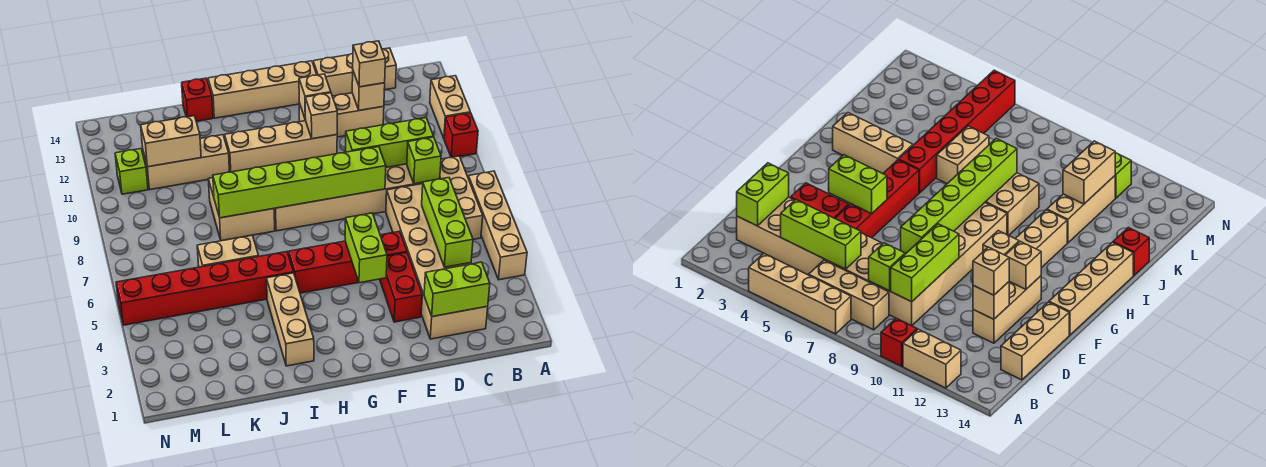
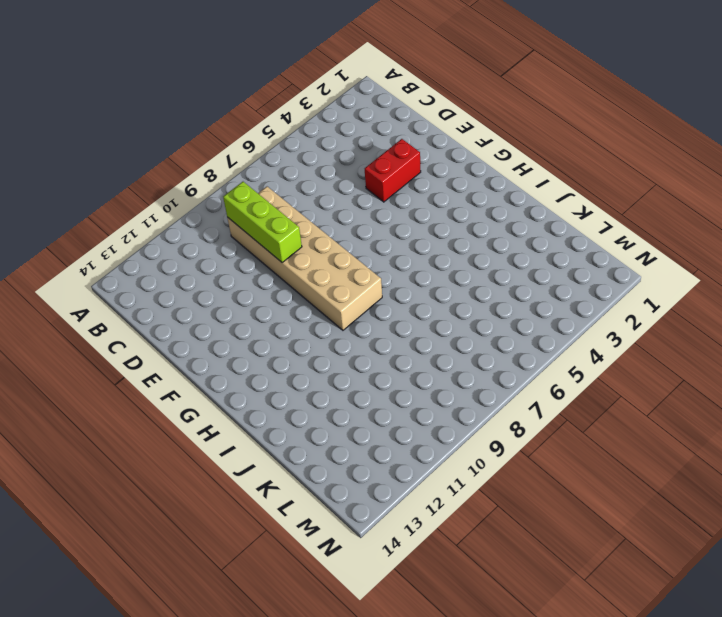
none -> tan 1x4 brick [468,171,527,280]
none -> red 1x1 brick [444,113,478,157]
none -> tan 1x2 brick [430,76,470,138]
none -> tan 1x3 brick [440,156,483,239]

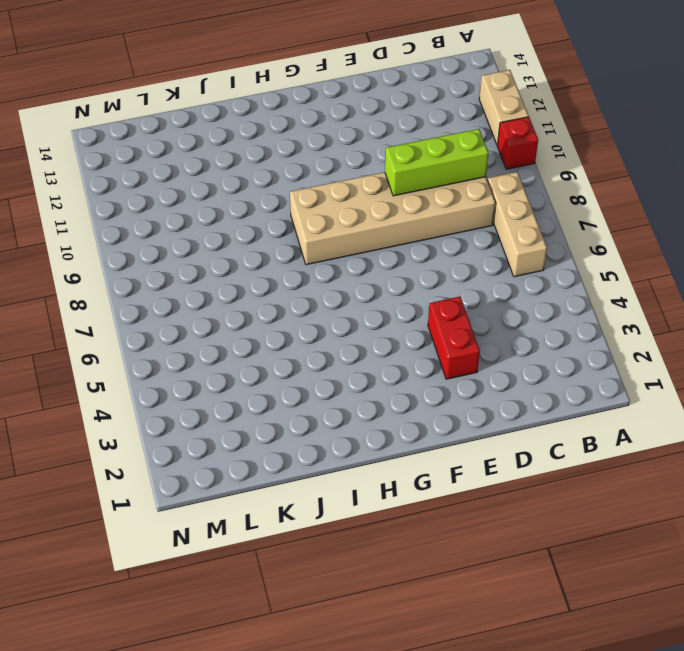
none -> tan 1x4 brick [468,171,527,280]
none -> tan 2x6 brick [386,184,488,339]
none -> tan 1x3 brick [313,48,396,96]
none -> tan 1x3 brick [299,93,384,137]

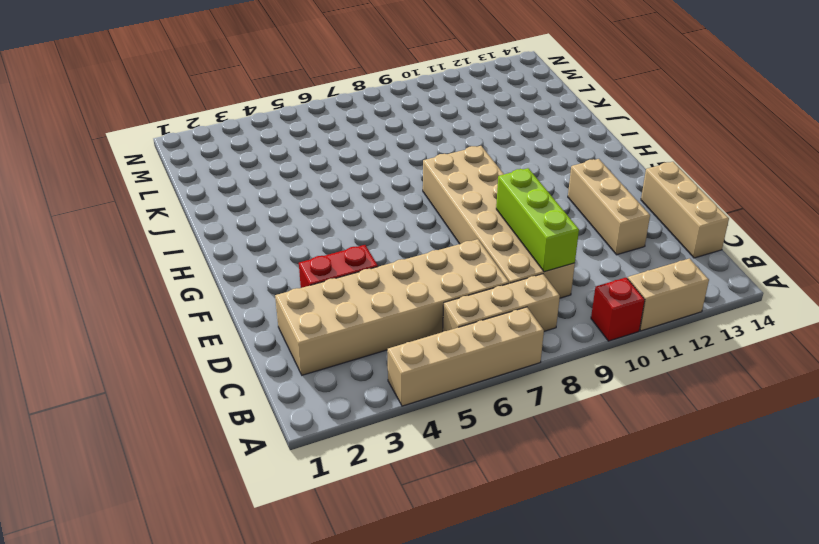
none -> red 1x4 brick [289,231,407,293]
none -> tan 1x4 brick [225,121,337,172]
none -> tan 1x4 brick [208,61,317,118]
none -> tan 1x3 brick [267,273,314,366]

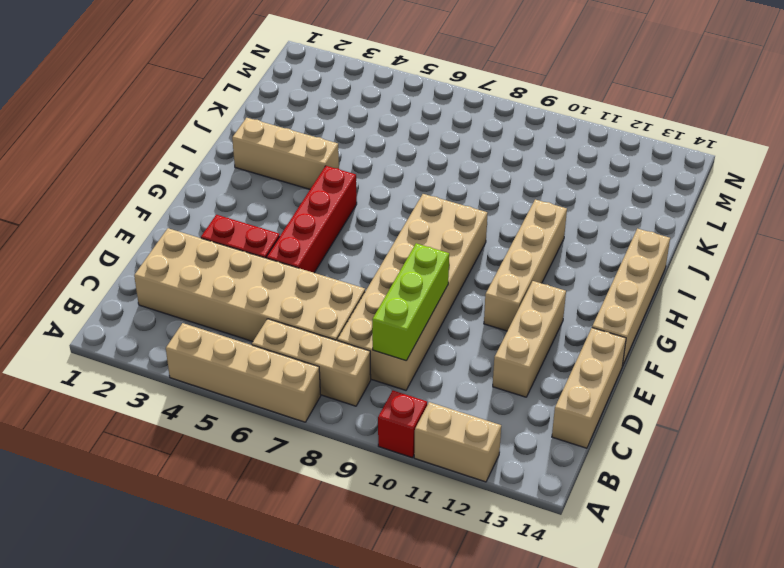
none -> red 1x6 brick [116,252,294,325]
none -> tan 2x2 brick [208,178,275,241]
none -> tan 1x2 brick [197,235,259,267]
none -> tan 1x3 brick [143,135,229,190]

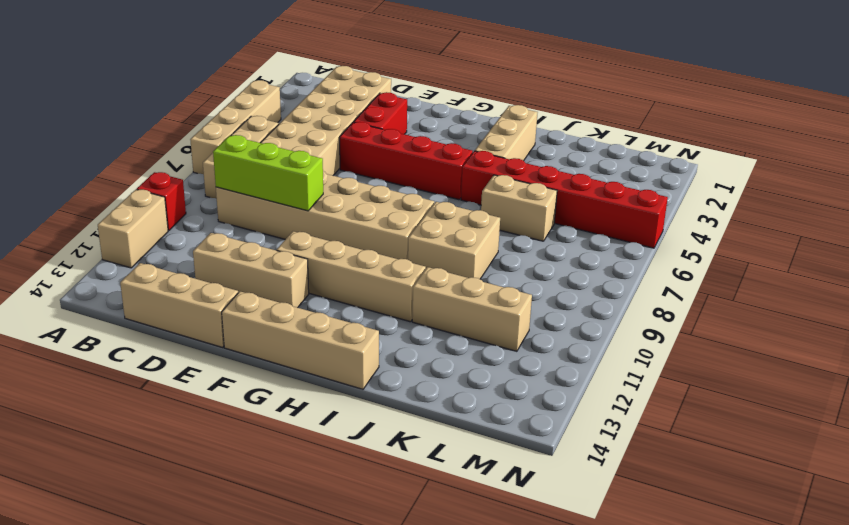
none -> red 1x1 brick [182,78,213,121]
none -> lime 1x1 brick [115,149,148,194]
none -> lime 1x2 brick [424,262,490,317]
none -> lime 1x3 brick [422,178,473,267]

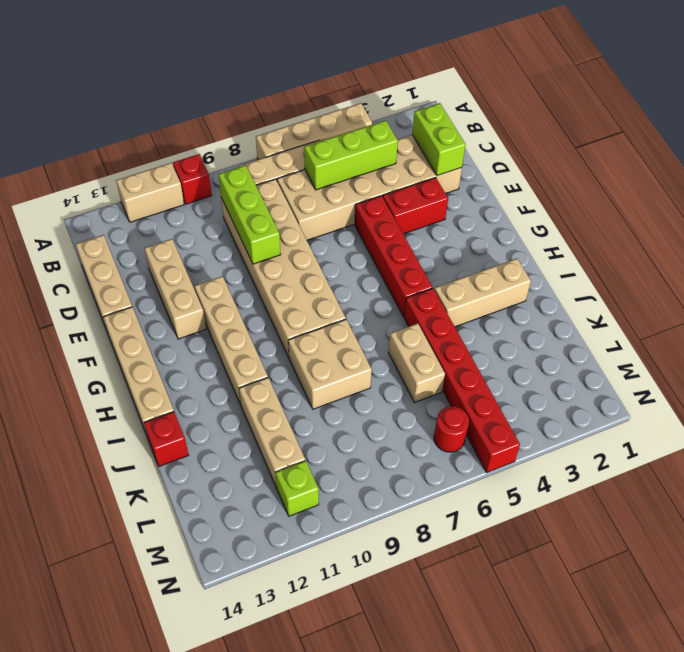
red 1x1 round brick [434,406,469,452] -> none
none -> lime 1x1 brick [407,137,441,184]
none -> tan 1x1 brick [352,72,385,110]
none -> lime 1x6 brick [213,147,386,218]
none -> lime 1x2 brick [345,213,387,283]

